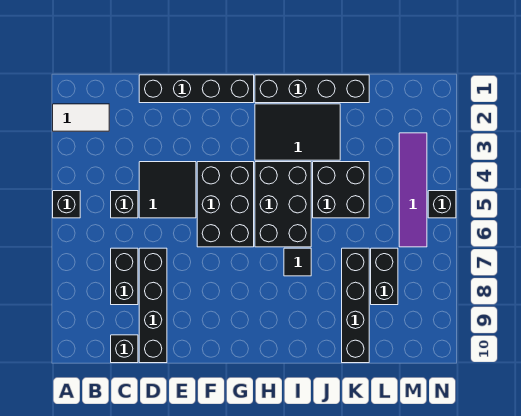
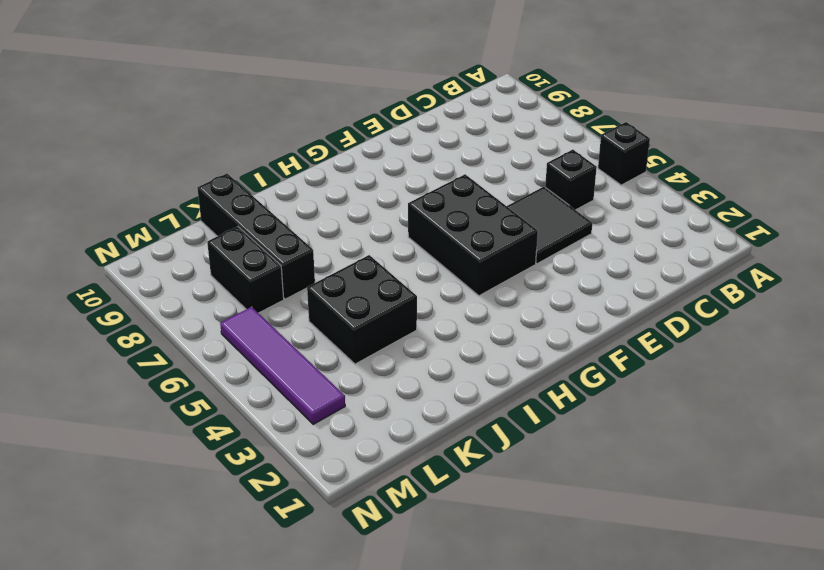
none -> white 1x2 tile [53,104,109,131]
none -> black 1x2 brick [111,248,138,305]
none -> black 1x1 brick [111,335,138,363]

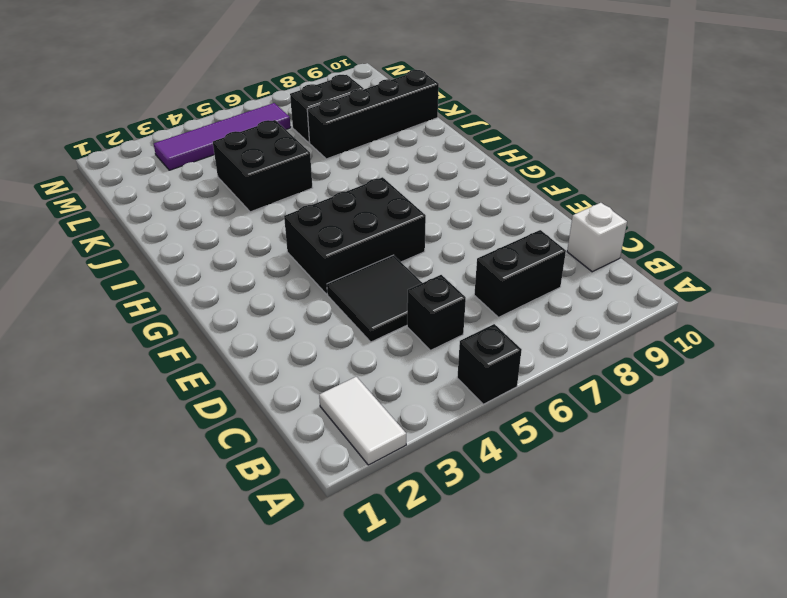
white 1x1 brick [567,203,627,272] -> black 1x1 brick [111,335,138,363]
none -> black 1x4 brick [139,75,254,103]
none -> black 1x4 brick [139,248,167,363]
none -> black 1x4 brick [255,75,369,103]

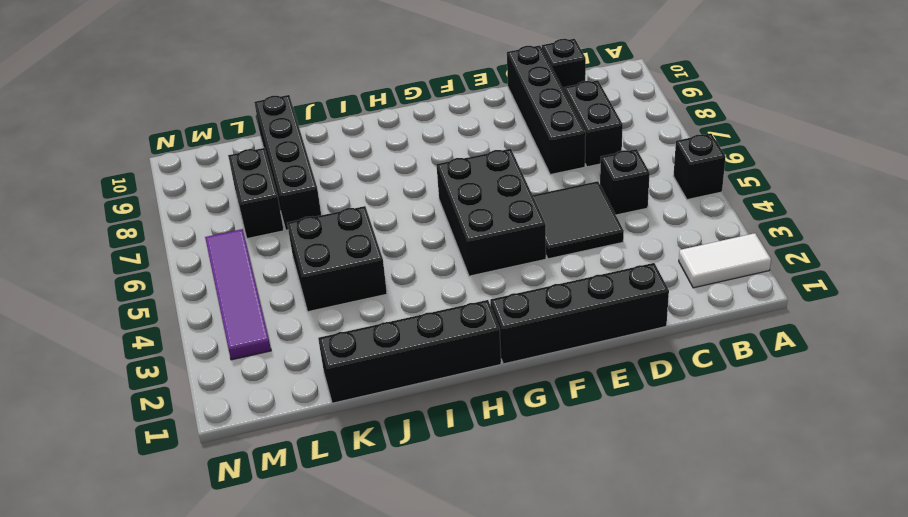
none -> black 2x3 tile [255,104,340,160]
none -> black 2x3 brick [255,162,311,247]
none -> black 1x1 tile [284,248,311,276]

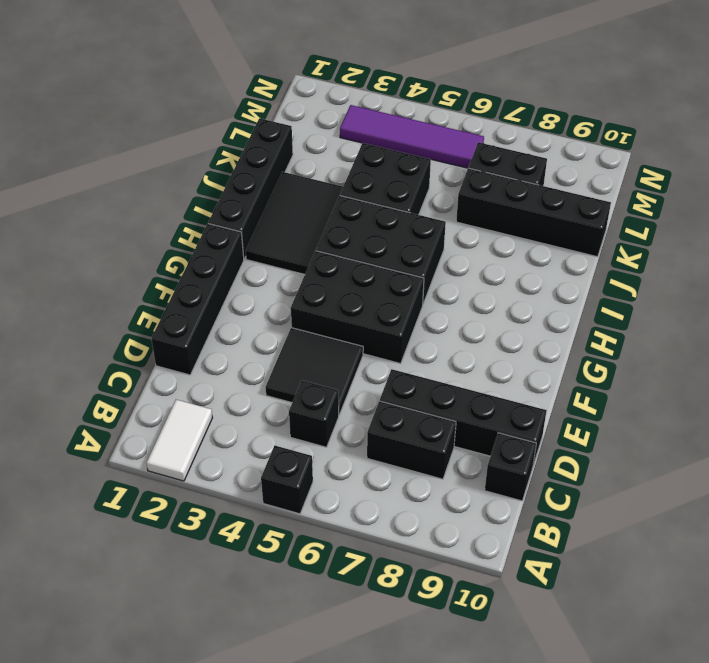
none -> black 1x1 tile [284,248,311,276]
none -> black 1x1 brick [428,191,456,218]

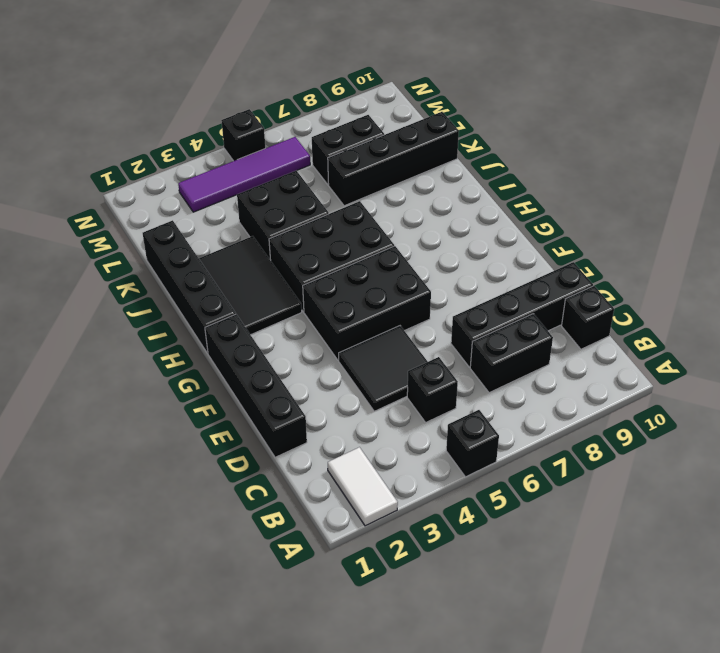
none -> black 1x1 tile [284,248,311,276]

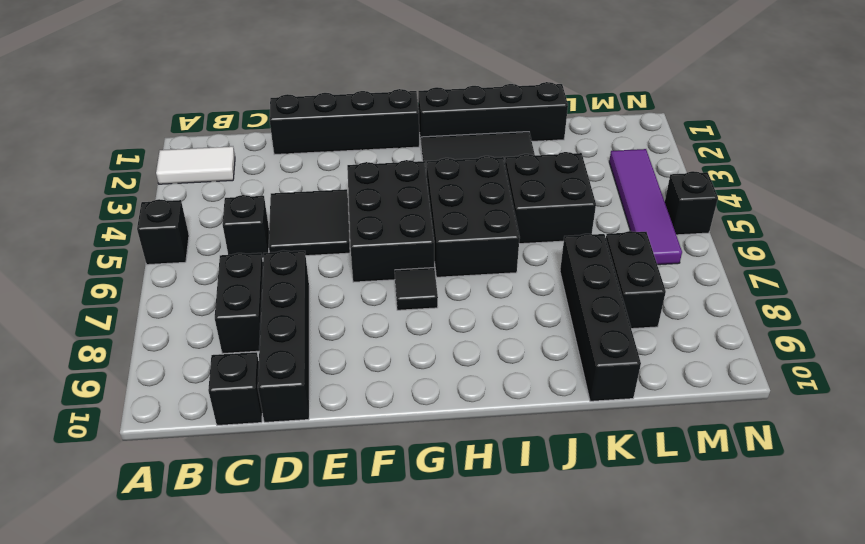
black 1x1 tile [395,268,438,310] -> black 1x1 tile moved to [284,248,311,276]

